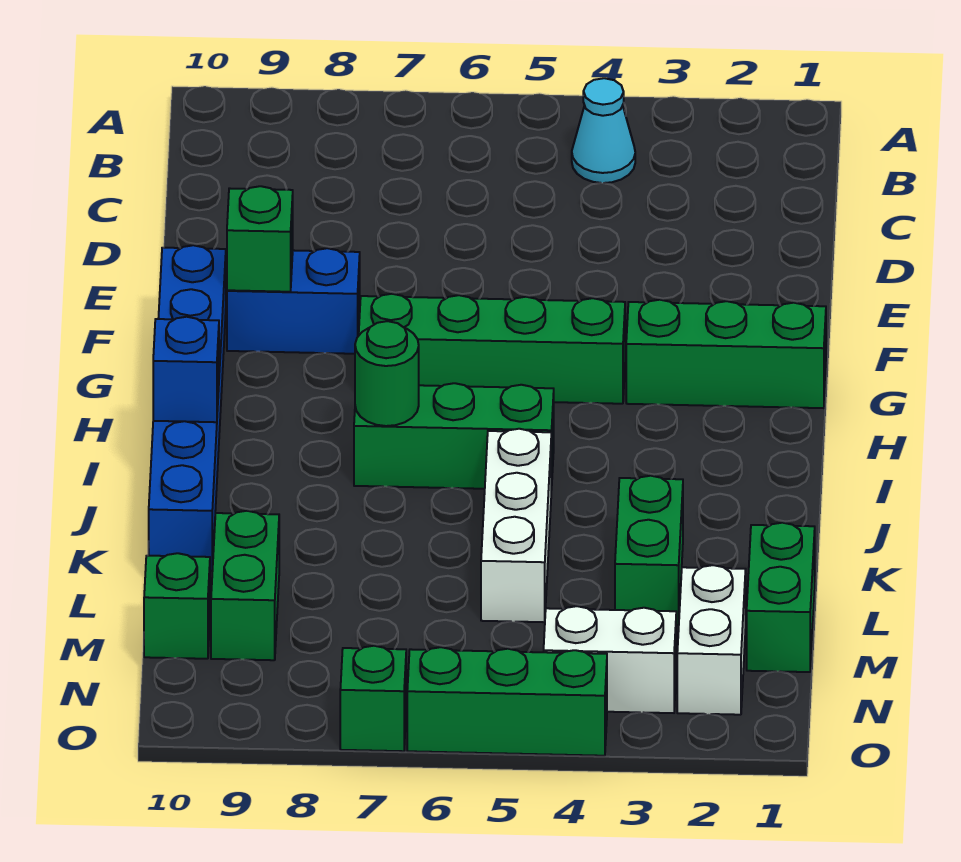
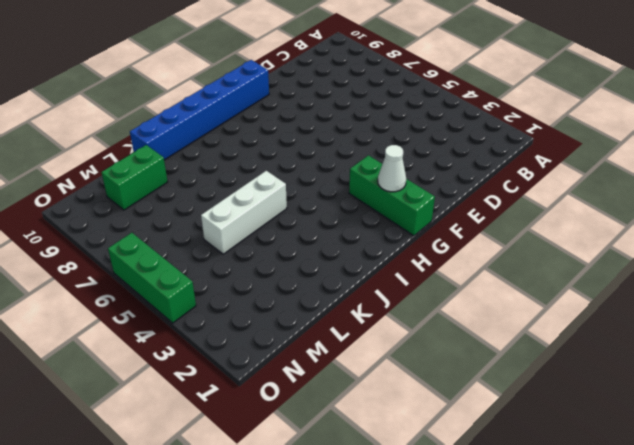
white 1x1 cone [378,145,406,192] -> none
none -> cyan 1x1 cone [572,78,635,183]
none -> blue 1x2 brick [227,248,360,354]
none -> green 1x4 brick [359,294,625,404]

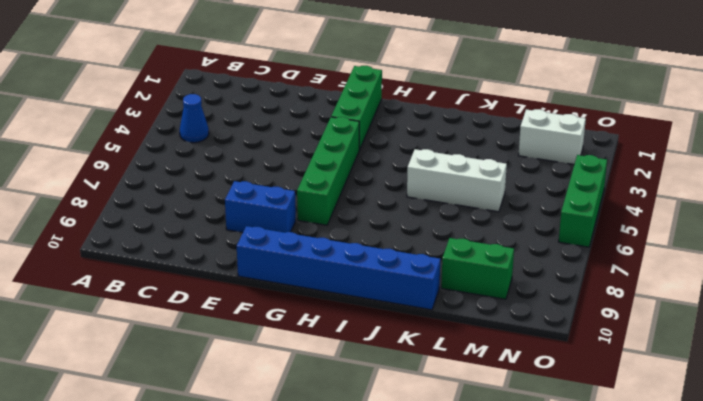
blue 1x1 cone [180,94,209,143] -> cyan 1x1 cone [572,78,635,183]
blue 1x2 brick [225,181,296,233] -> blue 1x2 brick turned to [227,248,360,354]
none -> green 1x3 brick [354,383,554,490]
none -> green 1x2 brick [615,476,683,625]
none -> green 1x2 brick [747,523,815,672]

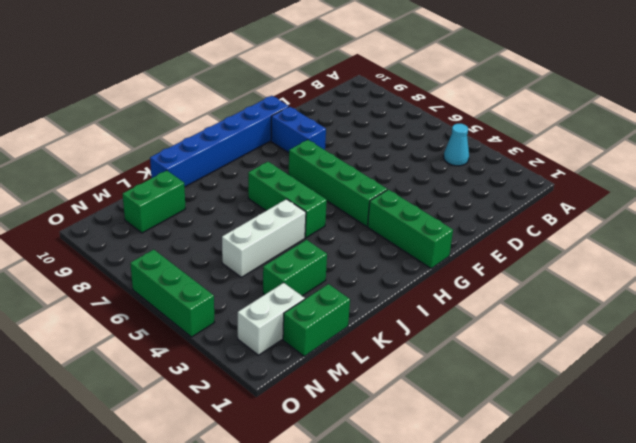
none -> green 1x1 brick [144,553,210,659]
none -> white 1x2 brick [544,606,676,713]
none -> green 1x1 brick [340,646,406,751]

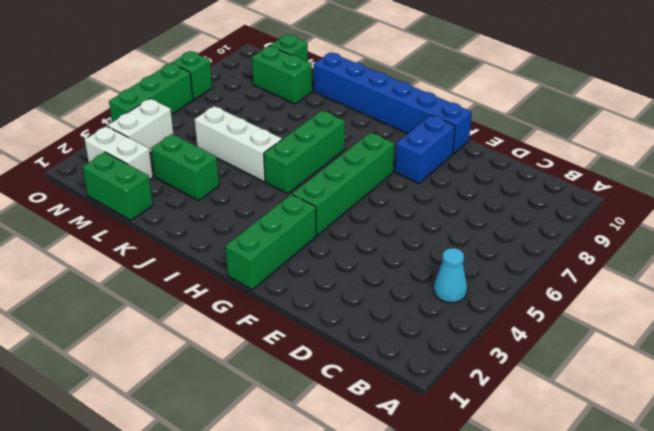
none -> green 1x1 brick [227,186,293,292]
none -> green 1x1 round brick [355,321,419,426]
none -> blue 1x1 brick [153,317,219,422]

